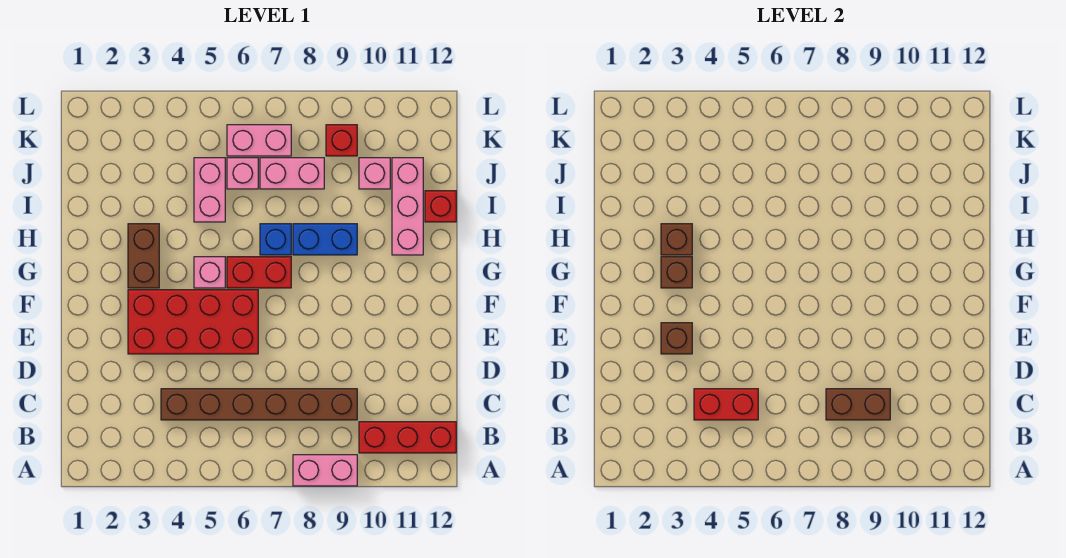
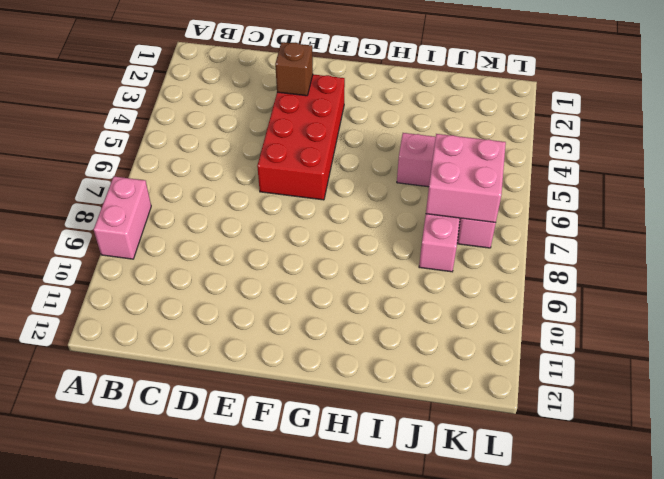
pink 2x2 brick [426,134,506,223] -> none
none -> red 1x3 brick [359,422,456,453]
none -> brown 1x6 brick [161,389,357,420]
none -> brown 1x2 brick [128,224,159,288]

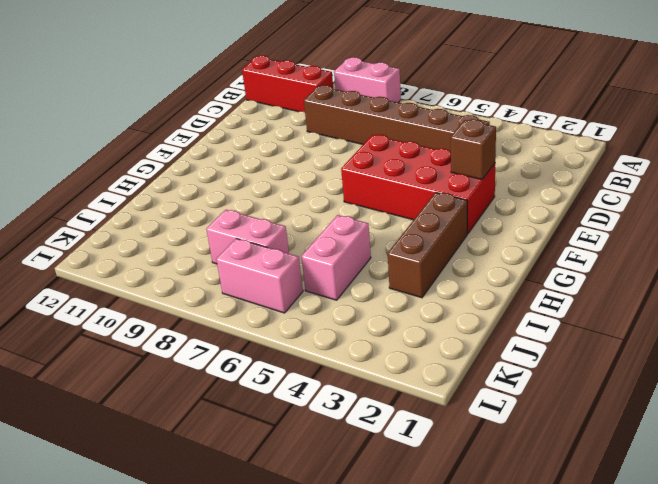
brown 1x3 brick [388,192,467,298] -> brown 1x2 brick [128,224,159,288]
none -> pink 1x1 brick [194,257,225,288]
none -> red 1x2 brick [227,257,291,288]
none -> blue 1x1 brick [260,224,291,255]

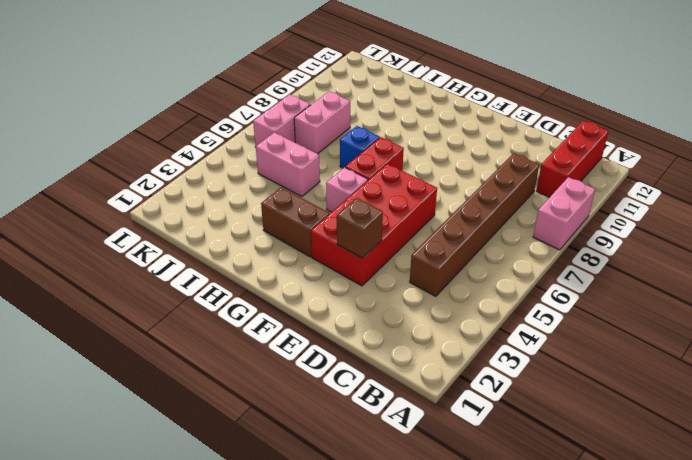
none -> blue 1x2 brick [293,224,357,255]
none -> pink 1x3 brick [392,158,423,255]
none -> red 1x1 brick [425,191,456,222]

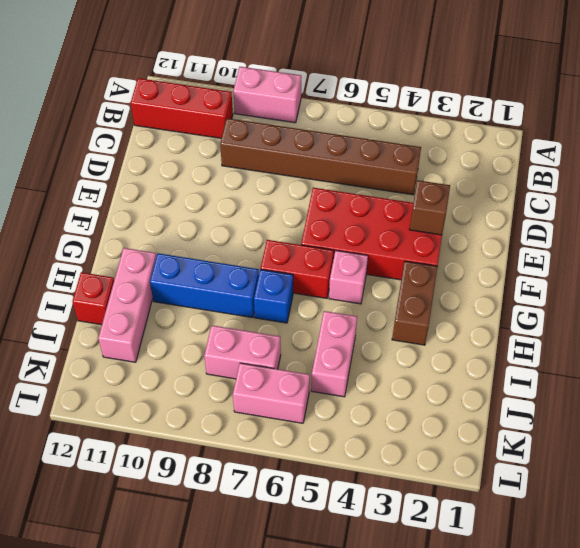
blue 1x3 brick [150,253,259,318] -> blue 1x2 brick [293,224,357,255]
none -> pink 1x1 brick [227,158,258,189]
none -> pink 1x1 brick [359,158,390,189]
none -> red 1x1 brick [326,125,357,156]

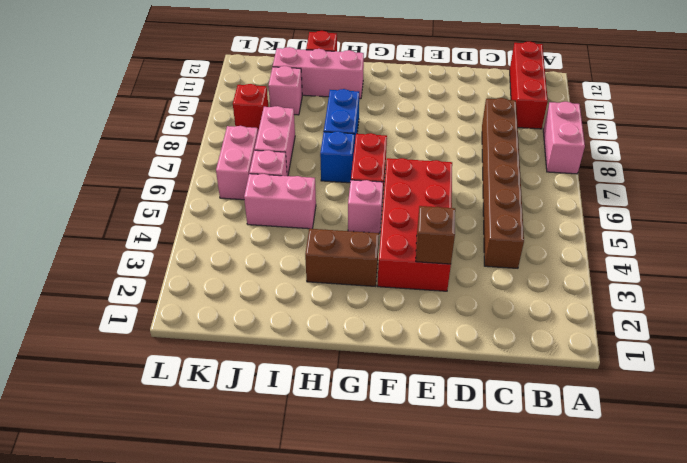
none -> red 1x2 brick [694,389,758,420]
none -> brown 1x2 brick [826,389,890,420]
none -> brown 1x1 brick [661,257,692,288]

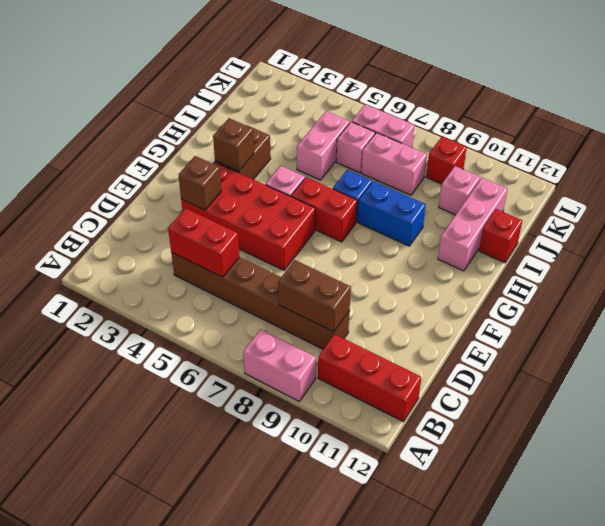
none -> brown 1x1 brick [661,224,692,255]

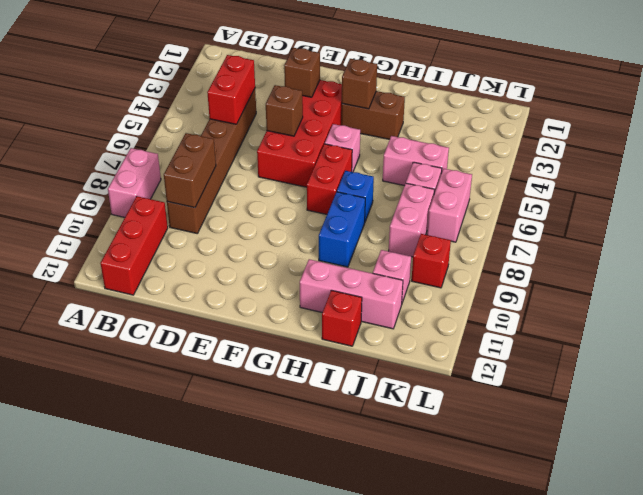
brown 1x1 brick [266,85,303,136] -> brown 1x1 brick moved to [661,224,692,255]

